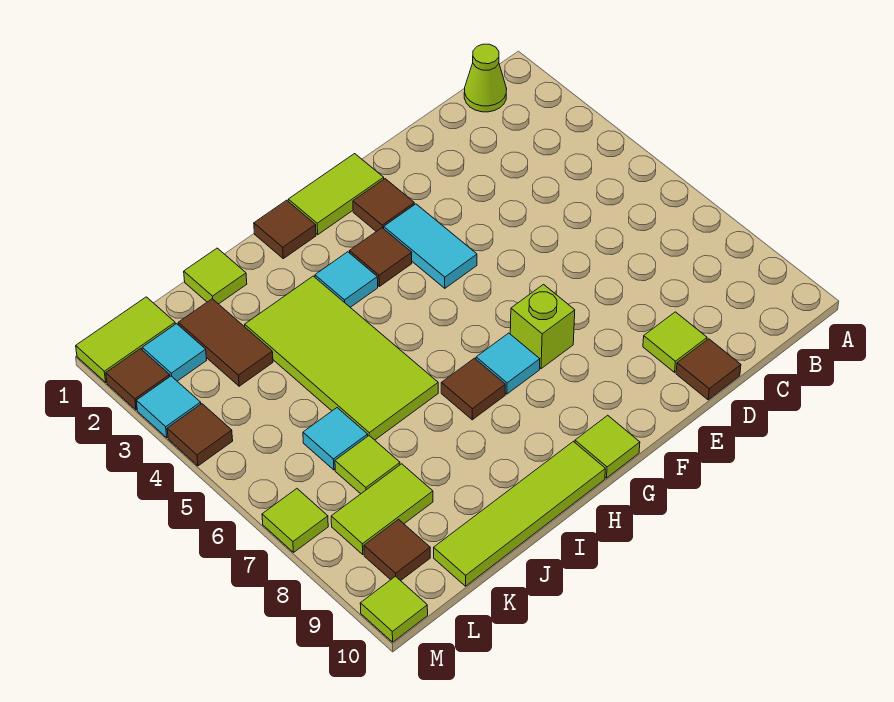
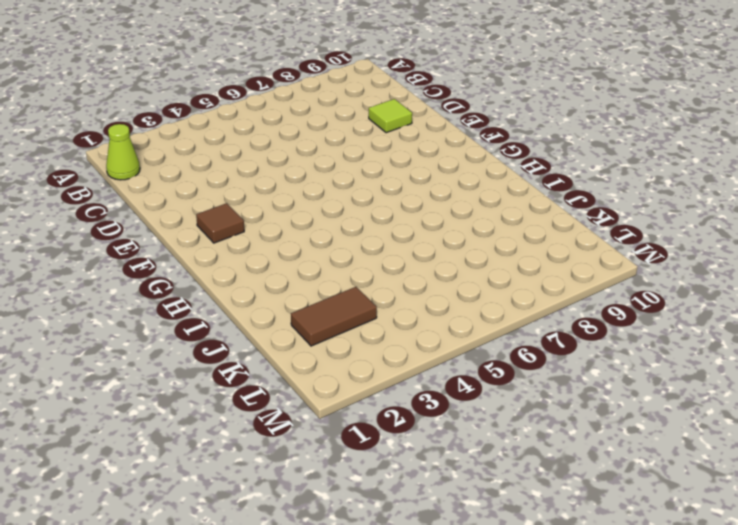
none -> brown 1x1 tile [676,339,741,400]
none -> lime 1x2 tile [288,154,384,235]
none -> cyan 1x2 tile [384,204,477,288]

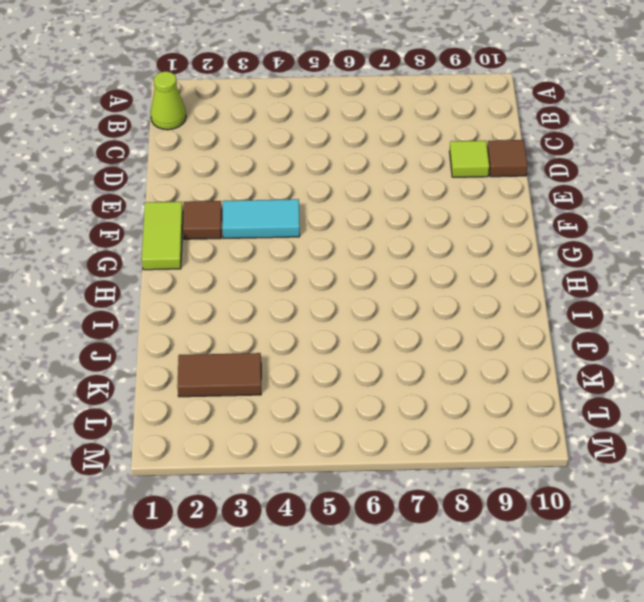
none -> lime 1x1 brick [510,285,575,369]
none -> brown 1x1 tile [350,228,412,286]
none -> cyan 1x1 tile [476,333,540,394]

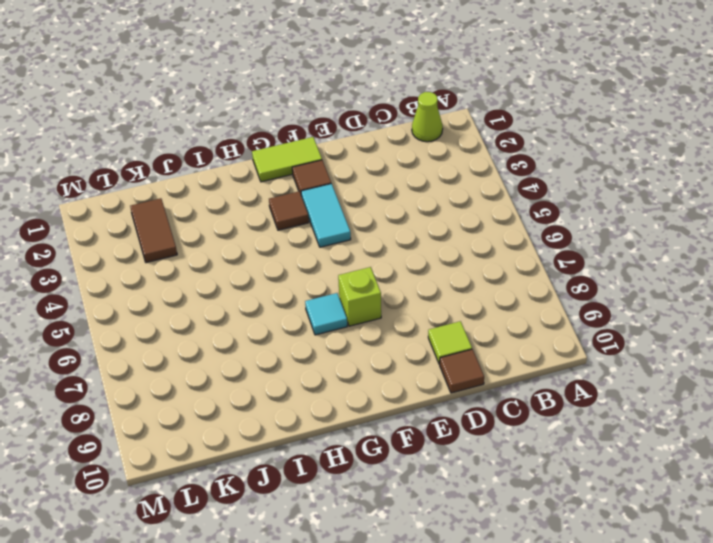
none -> lime 1x1 tile [575,415,640,478]
none -> brown 1x1 tile [254,200,316,259]
none -> cyan 1x1 tile [315,252,378,307]

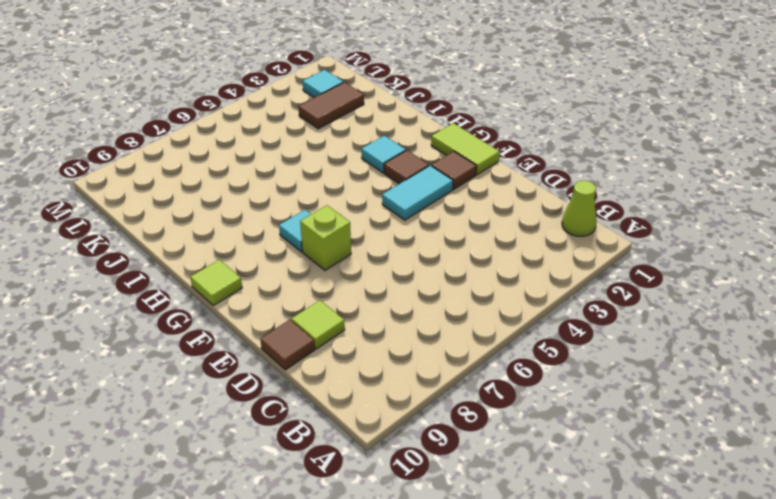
none -> brown 1x1 tile [254,200,316,259]
none -> brown 1x1 tile [441,358,505,420]
none -> lime 1x4 tile [434,441,605,586]

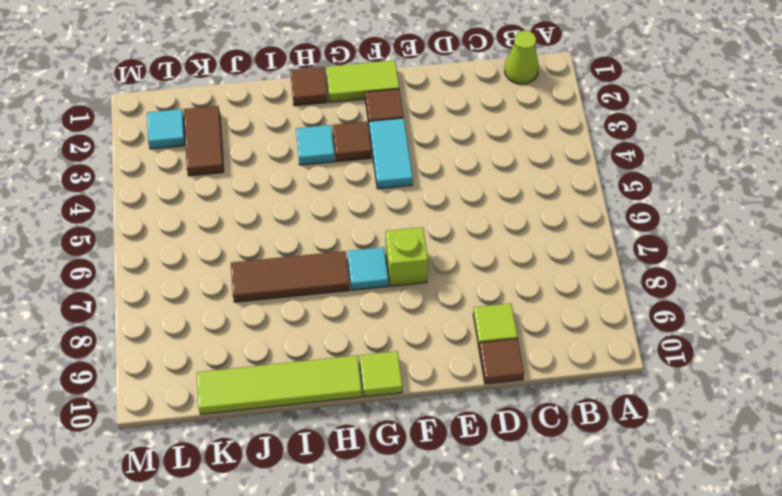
brown 1x3 tile [231,251,349,302] -> brown 1x1 tile [441,358,505,420]
none -> lime 2x4 tile [245,276,438,440]
none -> lime 1x1 tile [184,248,247,304]
none -> cyan 1x1 tile [303,408,368,470]

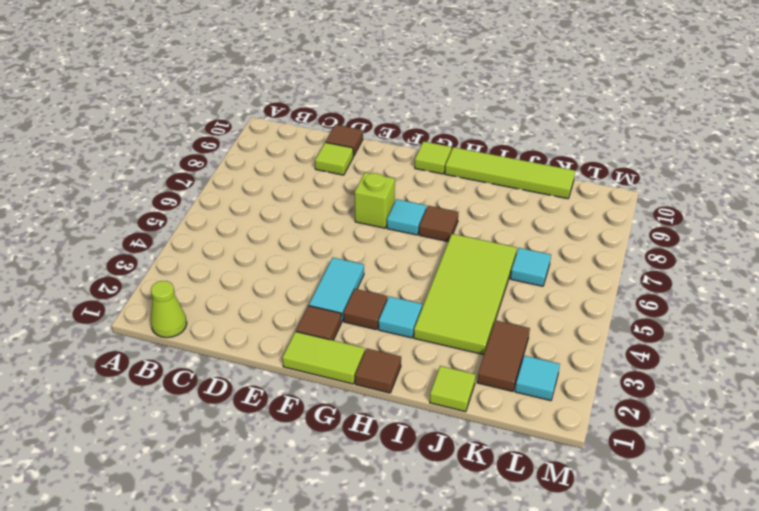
none -> lime 1x1 tile [335,436,400,494]
none -> lime 1x2 tile [331,464,433,554]
none -> lime 1x2 tile [76,297,175,382]

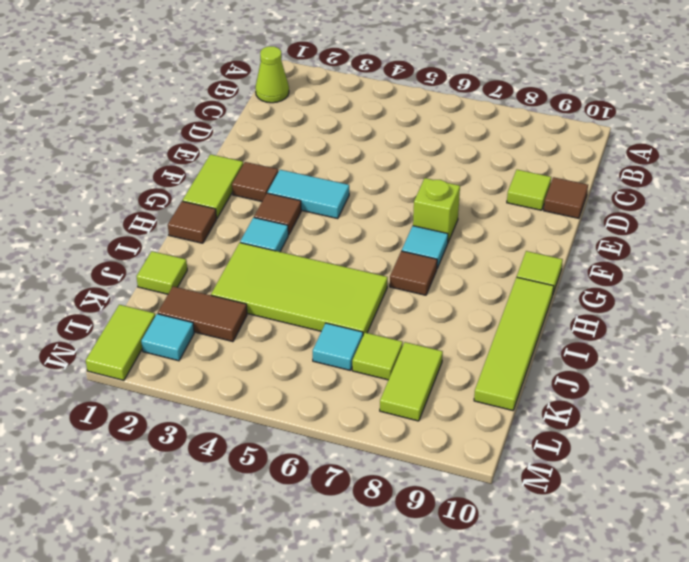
none -> brown 1x1 tile [364,520,430,581]
none -> brown 1x1 tile [106,349,170,410]
none -> cyan 1x1 tile [136,376,201,438]

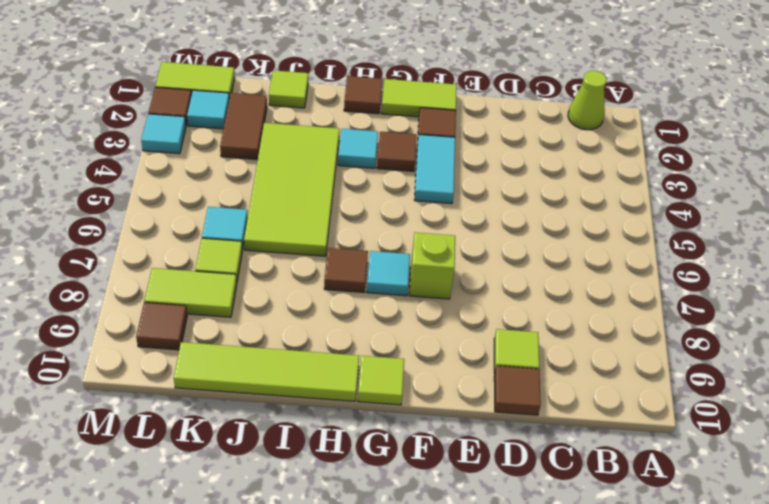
none -> brown 1x1 tile [167,404,233,466]
none -> lime 1x1 tile [262,489,328,552]
none -> lime 1x1 tile [360,576,428,642]

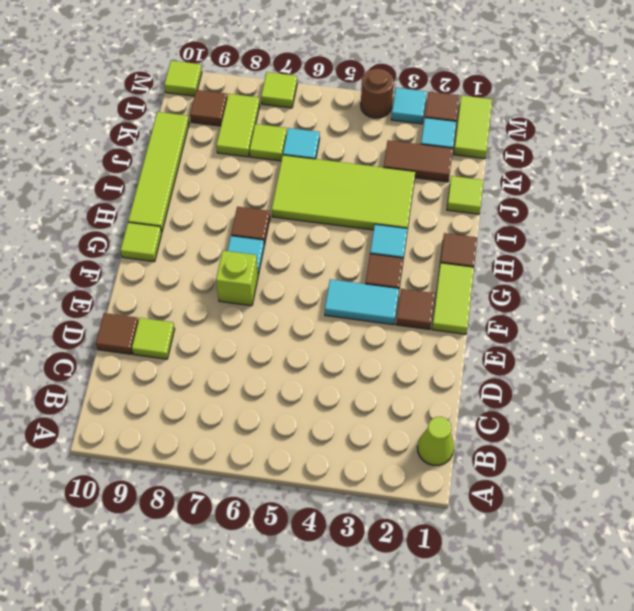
brown 1x1 round brick [361,69,394,118] -> brown 1x1 tile [167,404,233,466]

